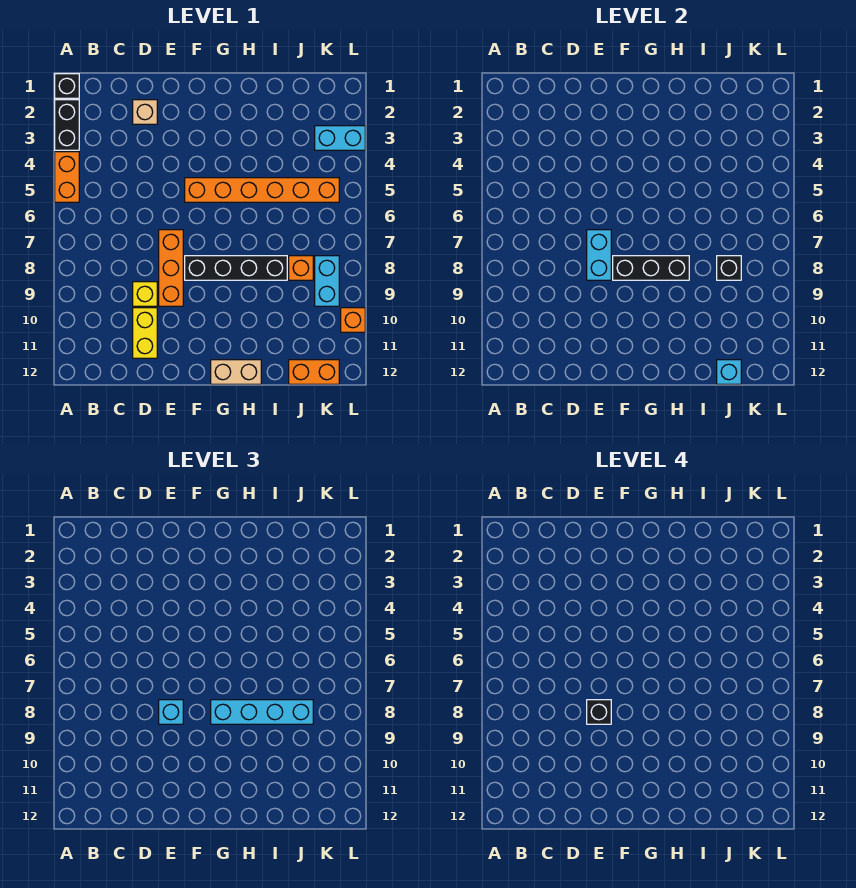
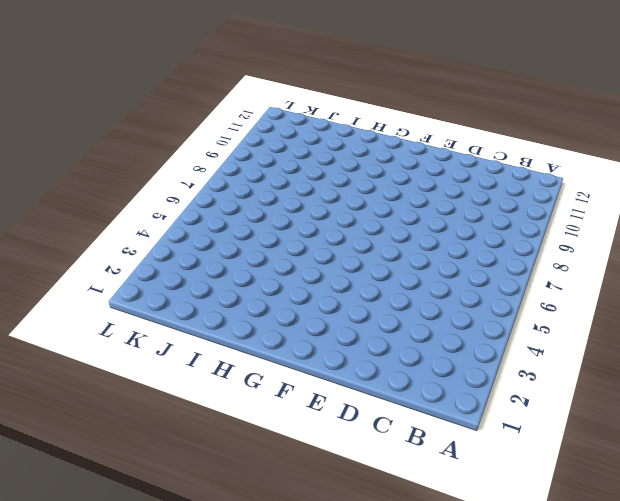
none -> black 1x1 brick [55,74,79,98]
none -> black 1x2 brick [55,100,79,150]
none -> orange 1x2 brick [55,152,79,202]

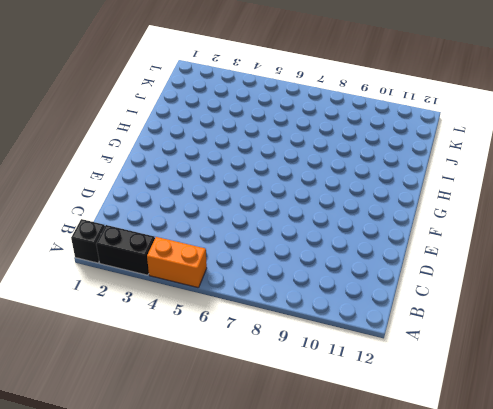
none -> tan 1x1 brick [133,100,157,124]
none -> yellow 1x1 brick [133,282,157,306]
none -> yellow 1x2 brick [133,308,157,358]

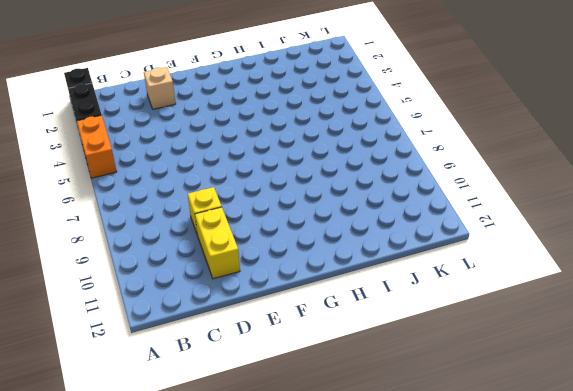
none -> orange 1x3 brick [159,230,183,306]
none -> orange 1x6 brick [185,178,339,202]
none -> black 1x4 brick [185,256,287,280]

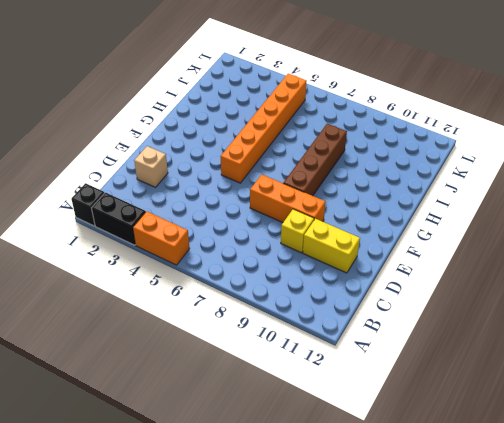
brown 1x4 brick [283,124,347,196] -> black 1x4 brick [185,256,287,280]
none -> tan 1x2 brick [211,360,261,384]
none -> orange 1x1 brick [289,256,313,280]
none -> orange 1x2 brick [289,360,339,384]

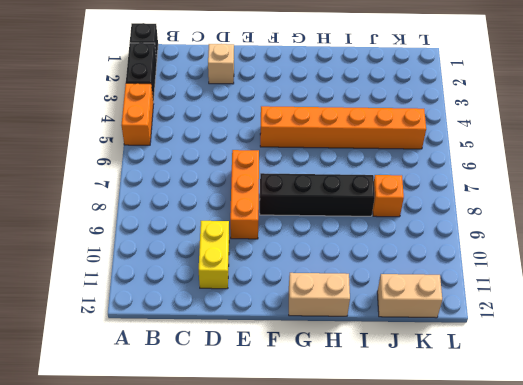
tan 1x2 brick [377,274,442,318] -> orange 1x2 brick [289,360,339,384]
none -> yellow 1x1 brick [133,282,157,306]
none -> cyan 1x2 brick [315,126,365,150]
none -> cyan 1x2 brick [315,256,339,306]

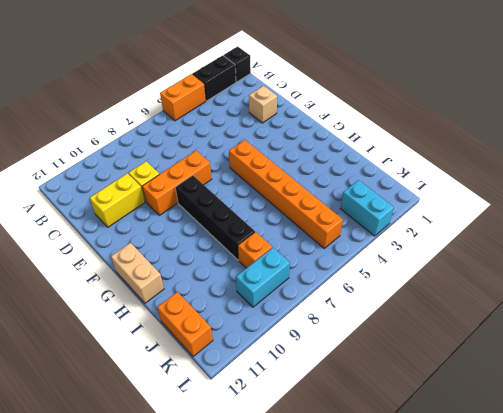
none -> orange 1x1 brick [341,308,365,332]
none -> cyan 1x2 brick [587,230,611,280]
none -> black 1x3 brick [613,256,689,280]

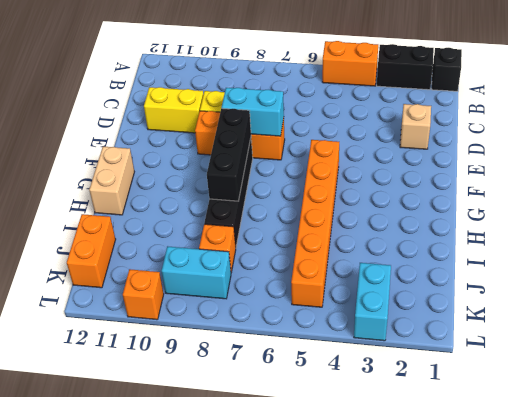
none -> black 1x1 brick [717,256,741,280]
none -> cyan 1x1 brick [717,360,741,384]
none -> cyan 1x1 brick [159,700,183,724]

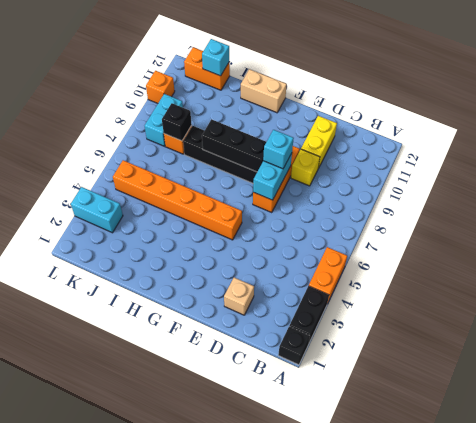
none -> cyan 1x4 brick [211,700,313,724]
none -> black 1x1 brick [587,700,611,724]

